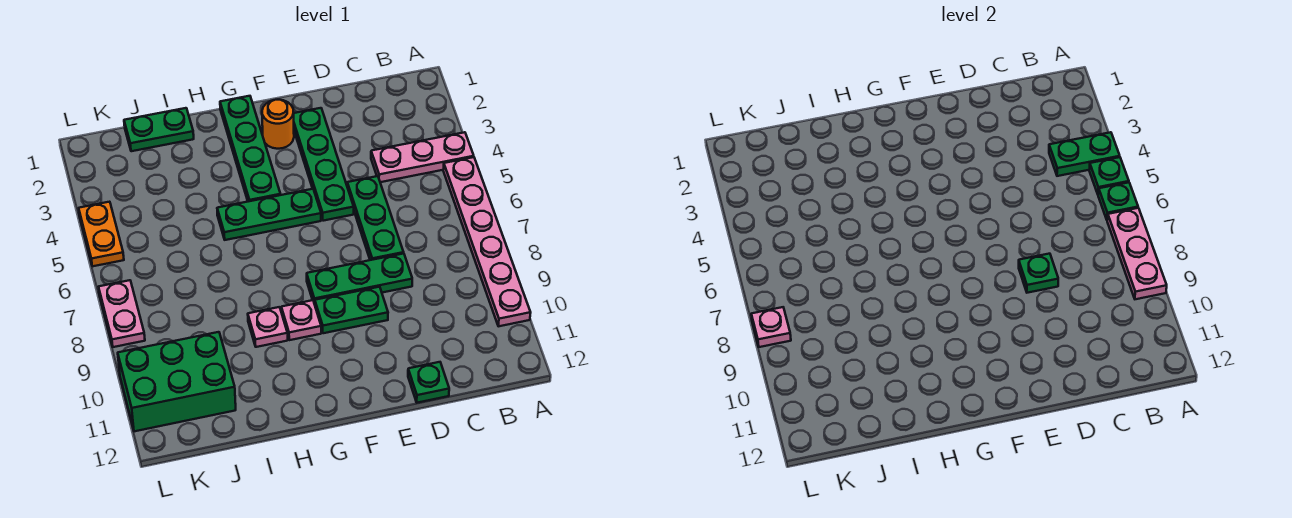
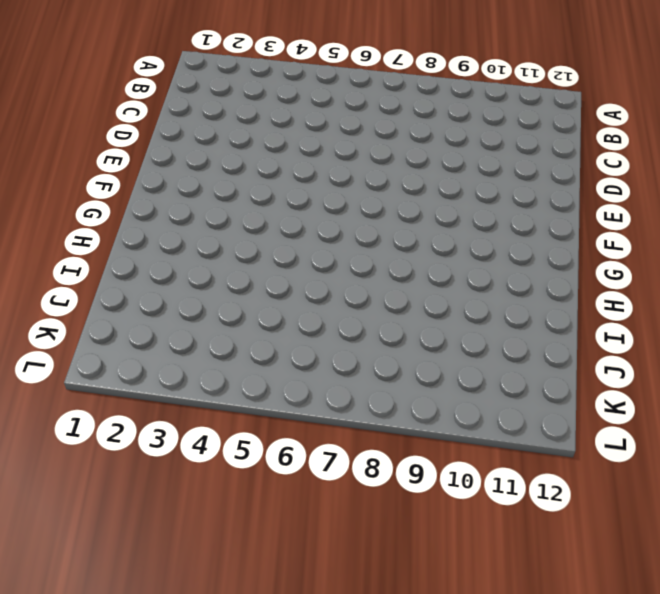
none -> pink 1x3 plate [371,132,474,182]
none -> pink 1x6 plate [443,157,531,326]
none -> green 1x3 plate [347,176,404,260]

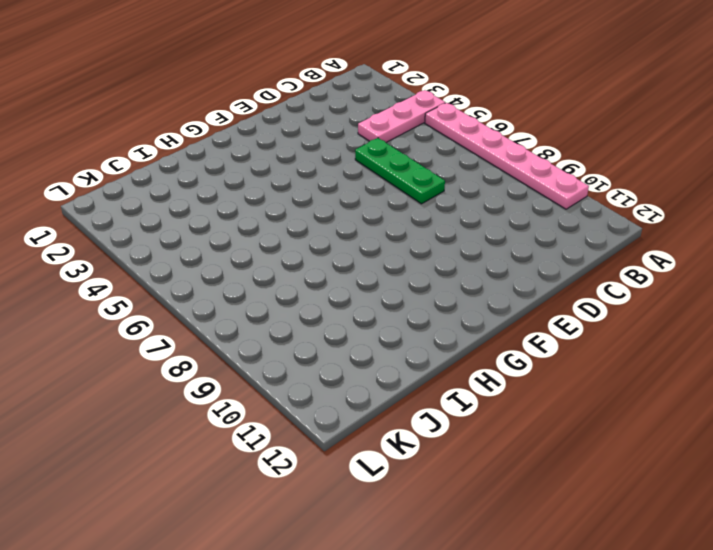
none -> green 1x3 plate [307,254,412,304]
none -> green 1x1 plate [408,362,449,403]
none -> green 1x4 plate [294,108,354,221]

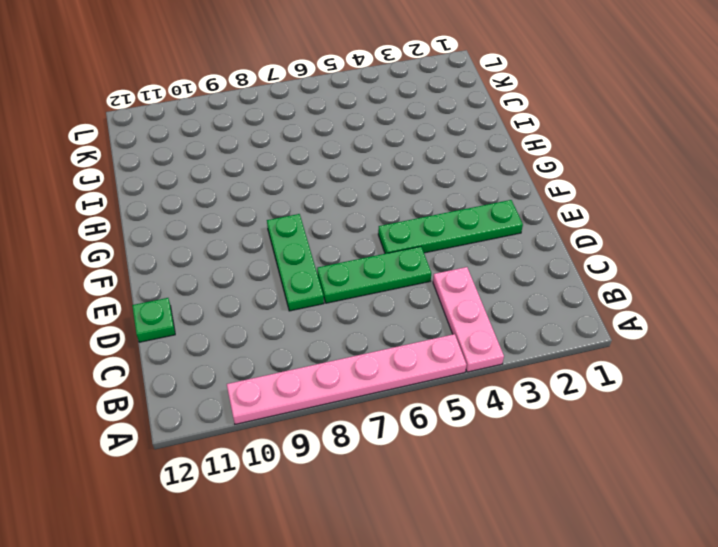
none -> green 1x2 plate [315,287,388,333]
none -> orange 1x1 round brick [262,100,294,149]
none -> green 1x3 plate [217,189,321,240]

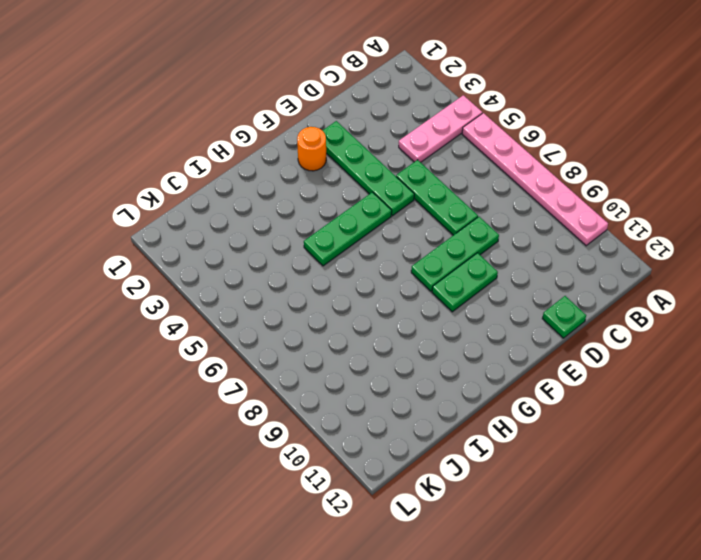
none -> green 1x4 plate [220,96,281,202]
none -> pink 1x1 plate [281,300,321,340]
none -> pink 1x1 plate [248,307,288,347]

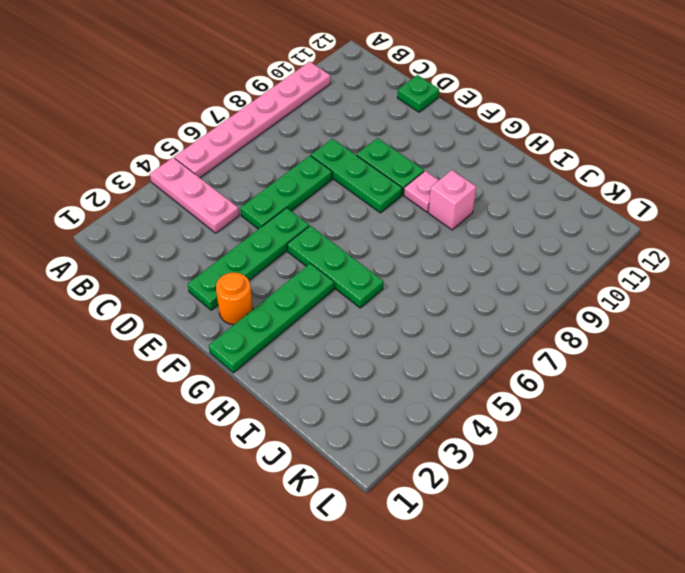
pink 1x1 brick [428,170,476,230] -> pink 1x1 plate [248,307,288,347]
none -> green 1x2 plate [124,108,194,151]
none -> green 2x3 brick [118,332,236,431]
none -> orange 1x2 plate [79,202,124,266]

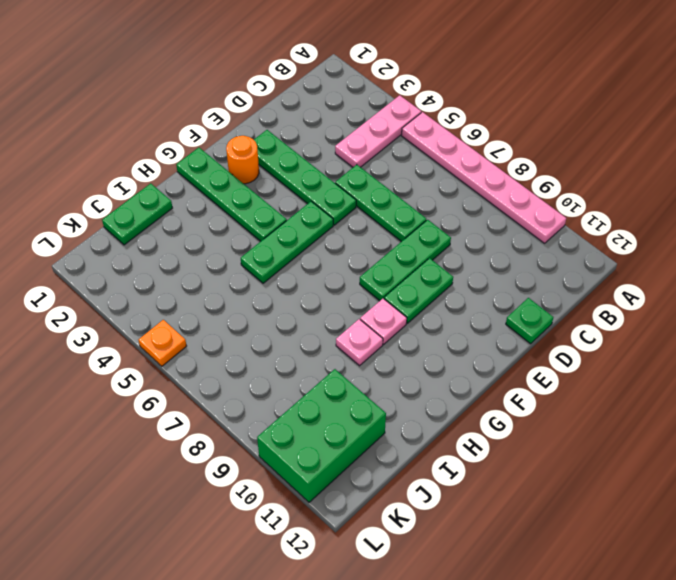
orange 1x1 plate [139,320,186,366] -> orange 1x2 plate [79,202,124,266]
none -> pink 1x2 plate [99,280,145,347]
none -> green 1x2 plate [1049,132,1120,176]
none -> green 1x1 plate [1089,157,1129,194]

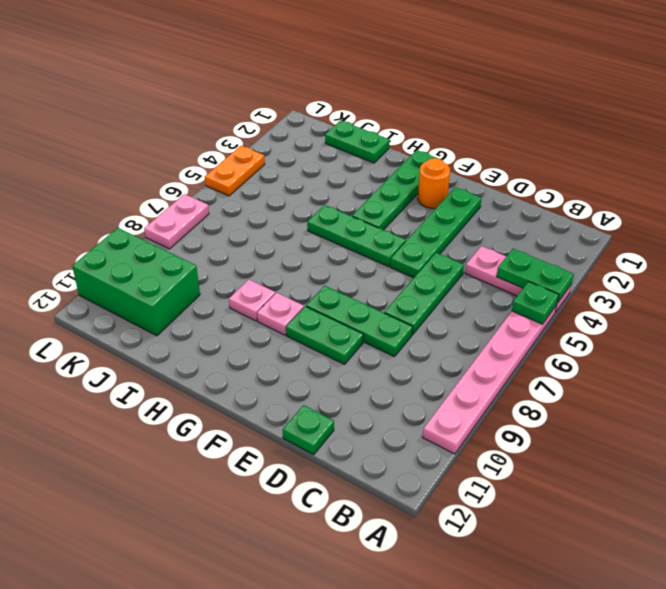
none -> green 1x1 plate [1098,182,1138,220]
none -> pink 1x3 plate [1107,208,1167,299]
none -> green 1x1 plate [1019,254,1058,293]

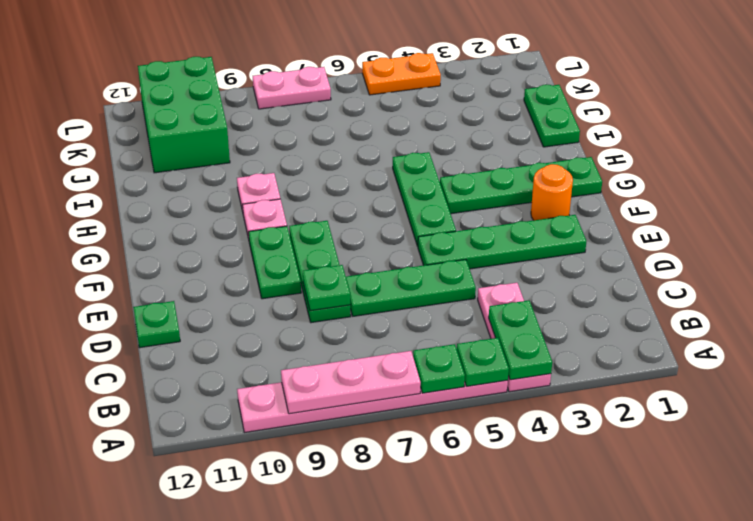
none -> pink 1x1 plate [751,307,791,347]

